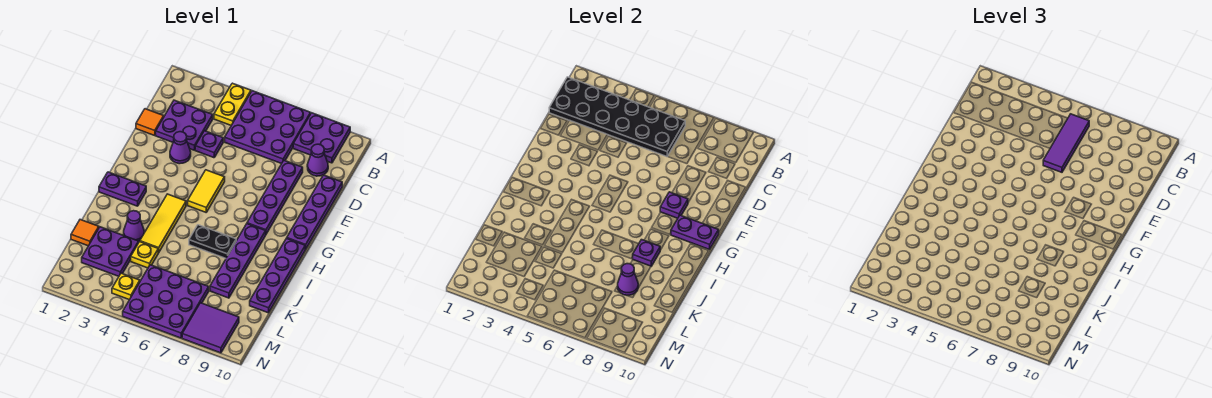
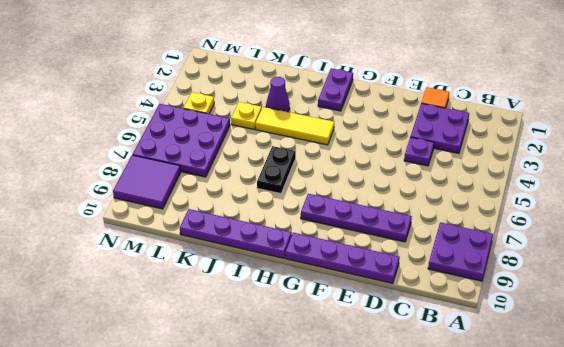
none -> yellow 1x2 plate [214,83,251,125]
none -> purple 3x3 plate [225,91,311,164]
none -> purple 1x1 cone [307,144,328,176]

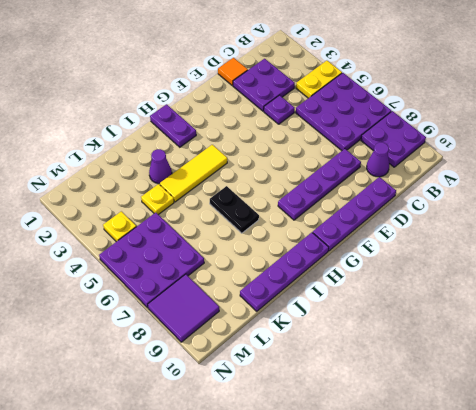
none -> purple 1x1 cone [170,132,191,164]
none -> yellow 1x2 tile [188,170,225,212]
none -> purple 1x4 plate [210,224,266,298]

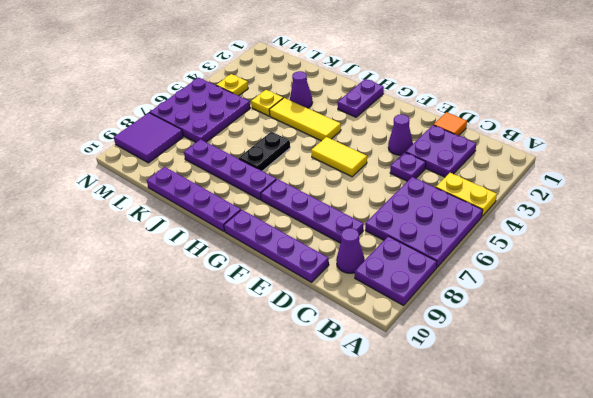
none -> orange 1x1 tile [71,220,99,246]
none -> purple 2x2 plate [82,227,139,276]
none -> black 2x6 plate [549,77,685,157]

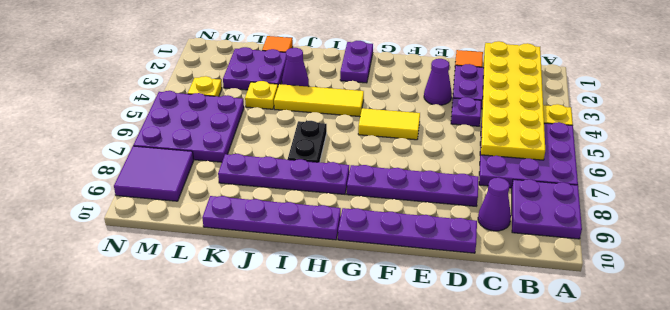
yellow 2x6 plate [481,41,545,160] -> black 2x6 plate [549,77,685,157]
none -> purple 1x1 plate [660,192,688,218]
none -> purple 1x2 plate [671,215,719,249]
none -> purple 1x1 plate [633,240,660,266]

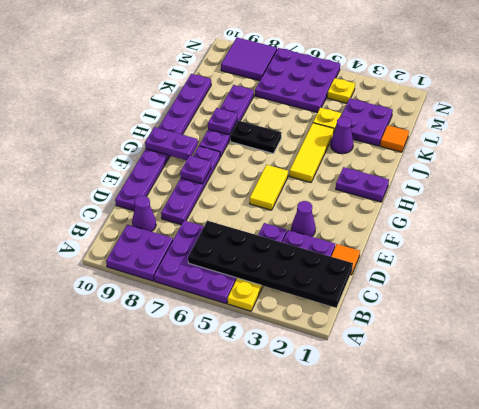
none -> purple 1x1 cone [618,264,638,295]
none -> purple 1x3 tile [1043,114,1089,172]

